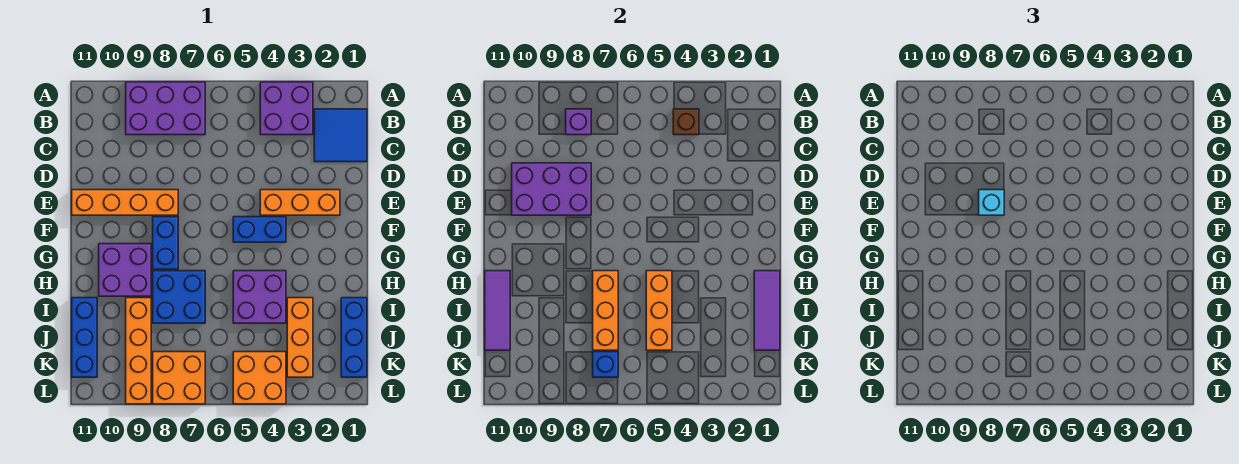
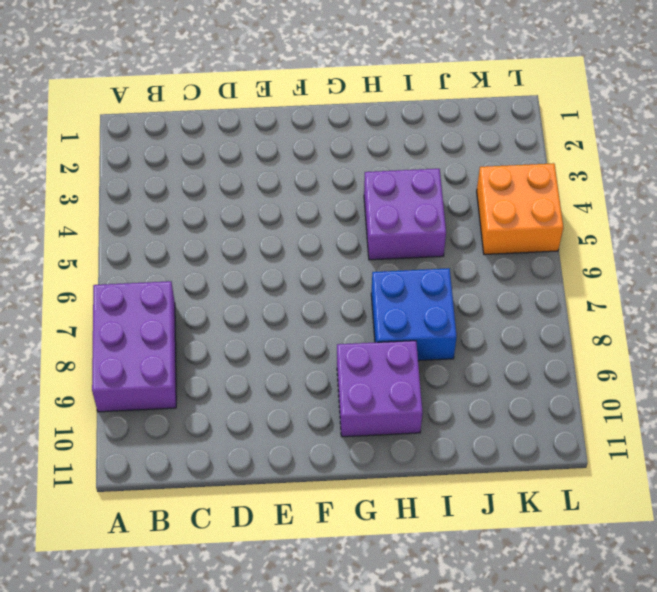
none -> purple 2x2 brick [260,82,313,135]
none -> blue 2x2 tile [314,109,367,162]
none -> orange 1x3 brick [260,190,340,215]

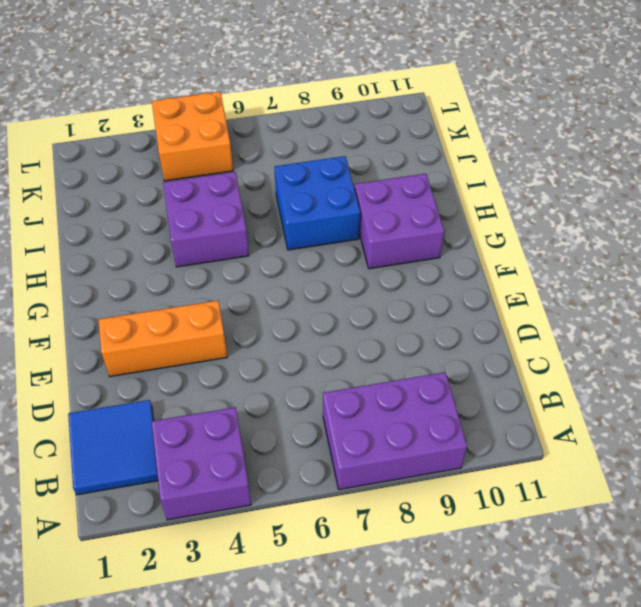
none -> orange 1x4 brick [72,190,178,215]
none -> blue 1x2 brick [233,217,286,242]
none -> blue 1x2 brick [153,217,178,269]

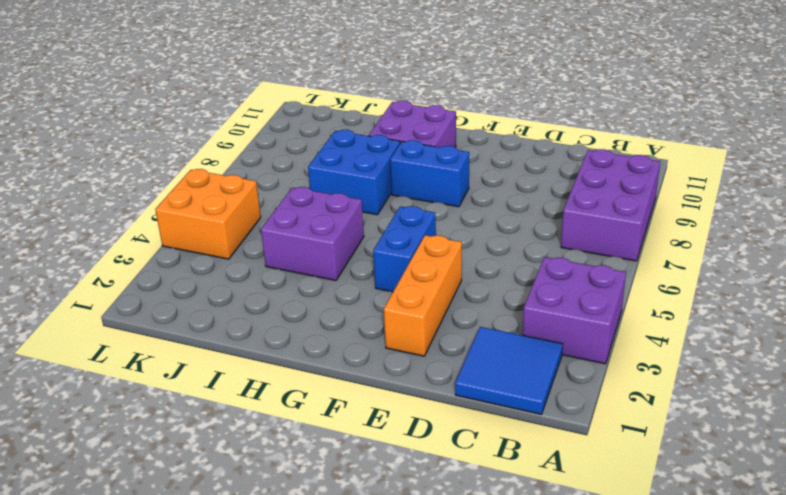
none -> orange 1x4 brick [72,190,178,215]
none -> blue 1x3 brick [341,298,367,377]
none -> orange 1x3 brick [287,298,313,377]

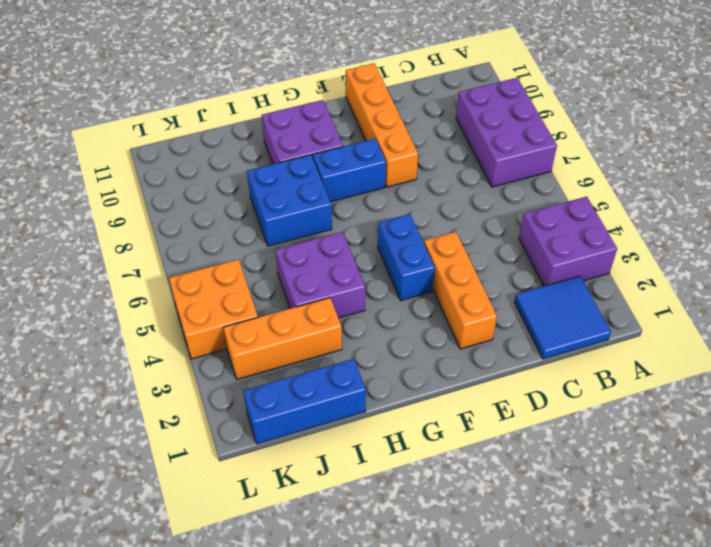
none -> orange 1x4 brick [126,298,151,404]
none -> blue 1x3 brick [72,298,97,377]
none -> orange 2x2 brick [153,352,205,404]

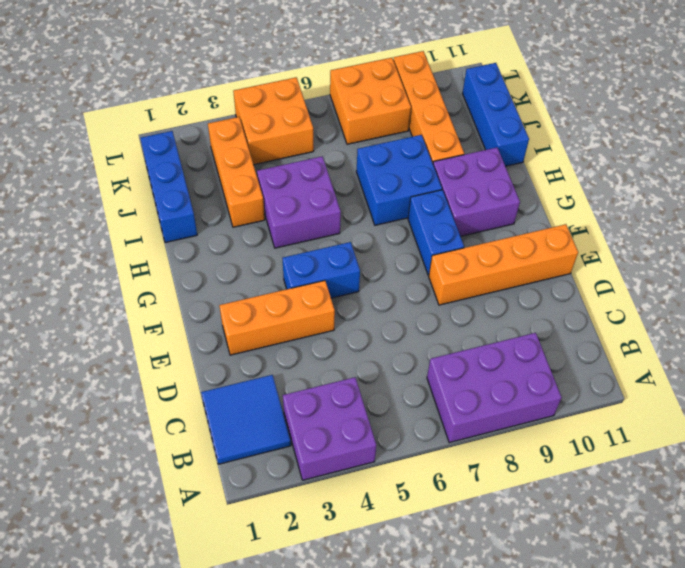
none -> brown 1x1 brick [673,109,699,135]
none -> purple 1x1 brick [566,109,591,135]
none -> purple 2x3 brick [512,163,591,215]

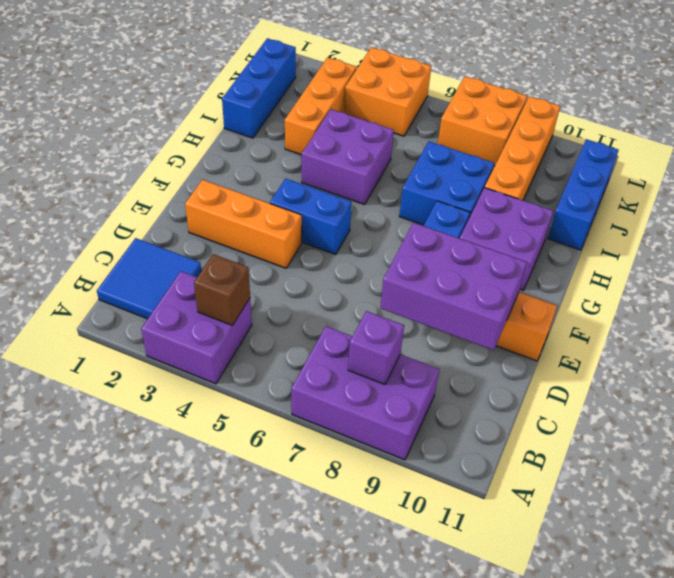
none -> purple 1x3 tile [754,271,780,350]
none -> orange 1x3 brick [646,271,672,350]
none -> orange 1x3 brick [593,271,618,350]

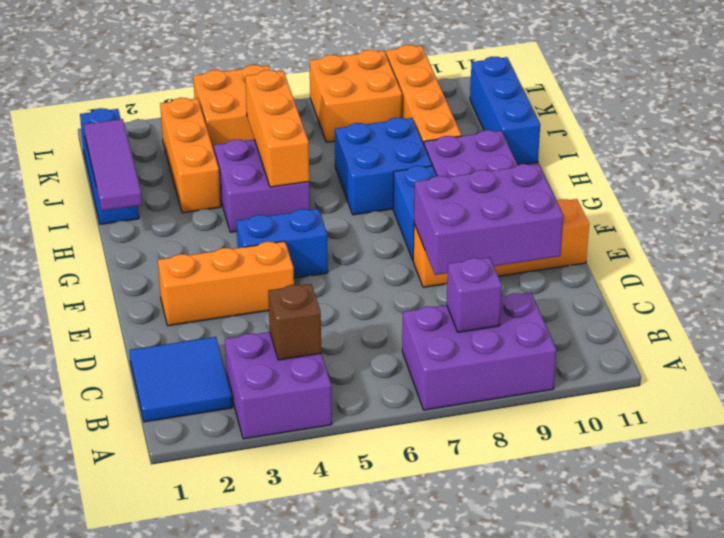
none -> orange 1x3 brick [593,271,618,350]
none -> purple 1x3 tile [485,271,510,350]
none -> blue 1x1 brick [593,352,618,377]

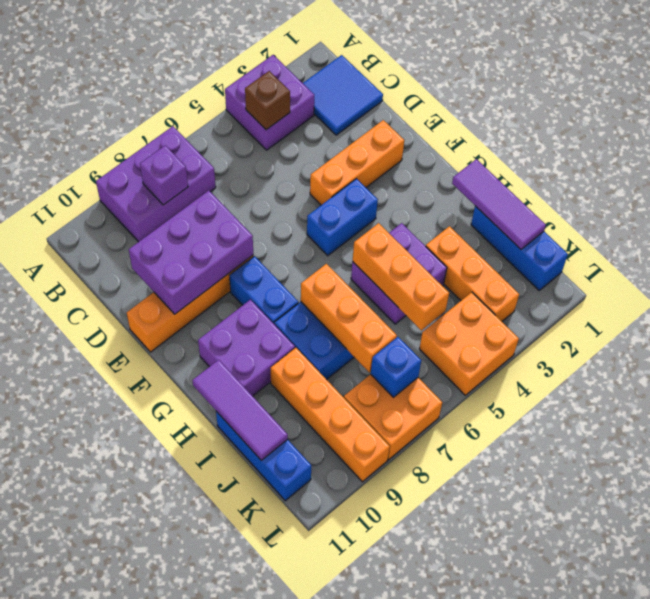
none -> cyan 1x1 brick [979,190,1004,215]

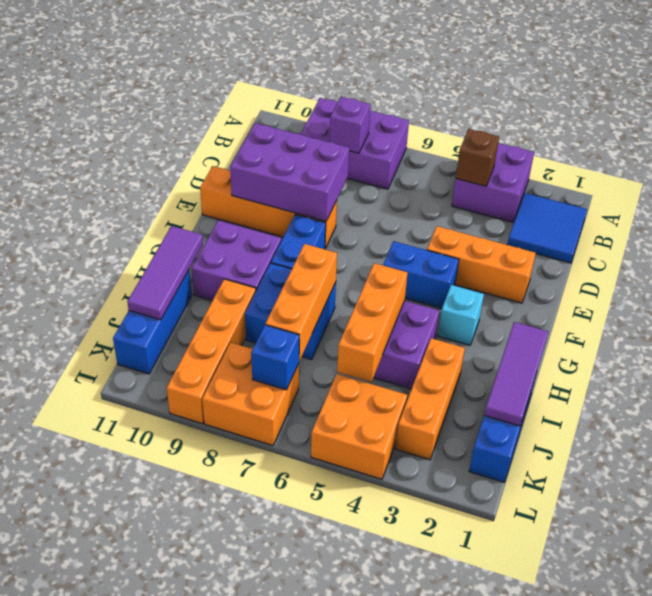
cyan 1x1 brick [438,285,484,345] -> cyan 1x1 brick moved to [979,190,1004,215]

